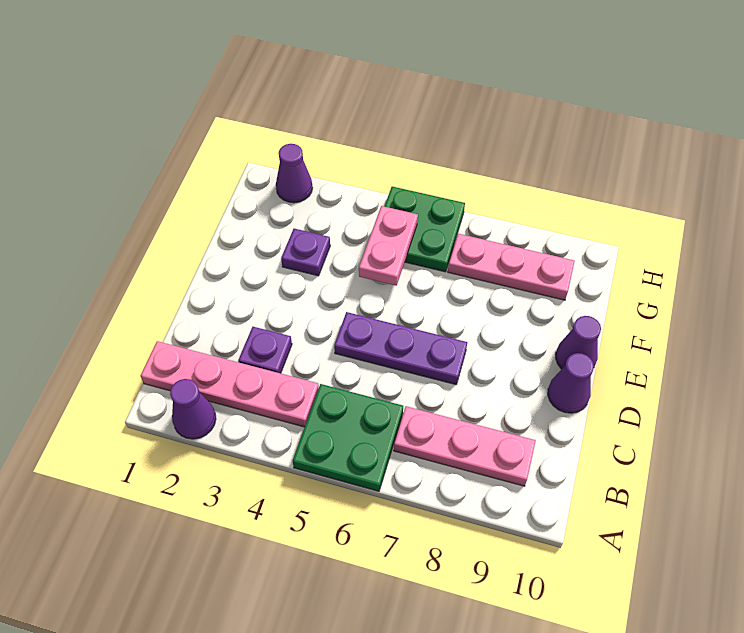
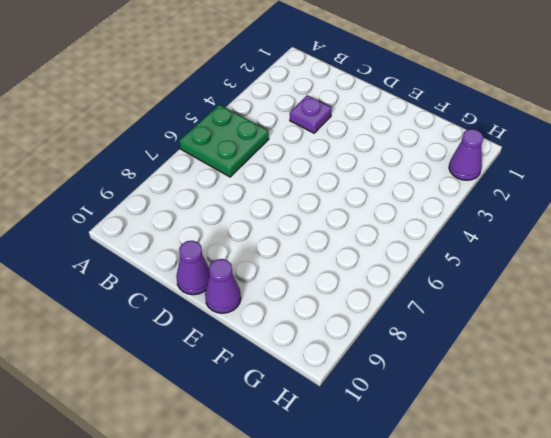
none -> purple 1x1 cone [170,379,216,439]
none -> pink 1x4 plate [140,341,319,427]
none -> pink 1x3 plate [394,406,536,486]

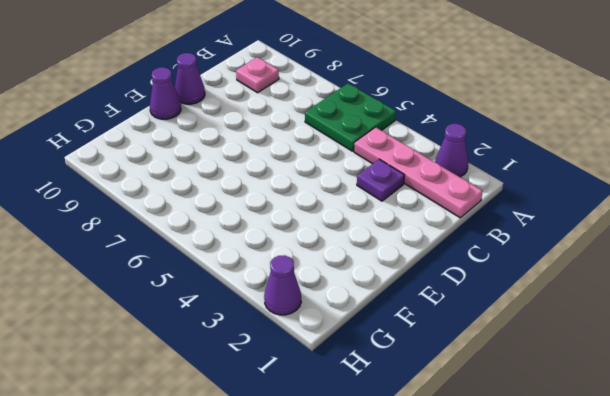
pink 1x1 plate [236,57,279,93] -> pink 1x3 plate [394,406,536,486]
none -> purple 1x3 plate [334,312,467,384]
none -> purple 1x1 plate [281,229,330,276]
none -> green 2x2 plate [384,187,465,272]

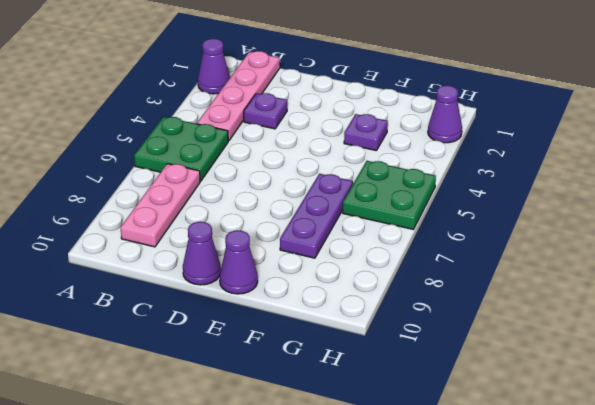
purple 1x3 plate [280,174,353,258] -> purple 1x3 plate moved to [334,312,467,384]
none -> pink 1x3 plate [448,234,574,300]
none -> pink 1x2 plate [359,206,418,286]

